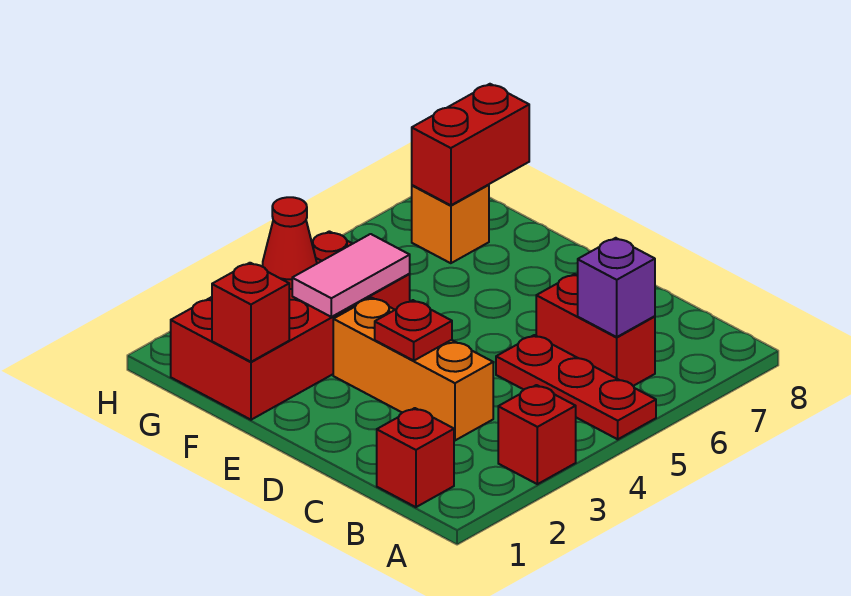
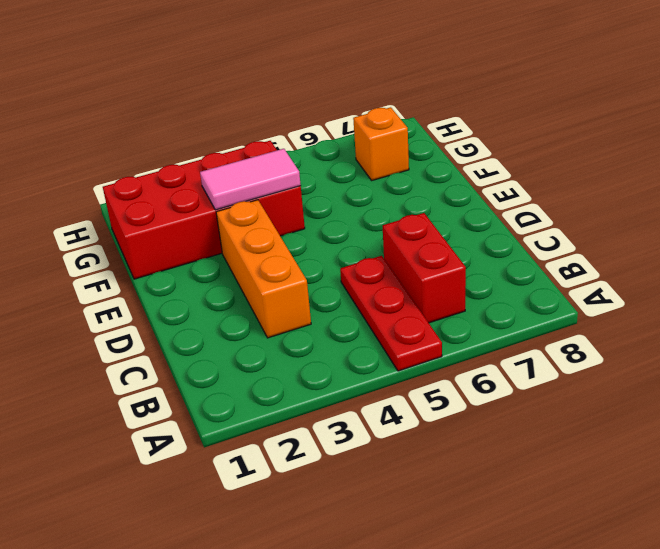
none -> red 1x1 brick [498,385,576,484]
none -> red 1x1 brick [377,408,454,507]
none -> purple 1x1 brick [577,238,655,337]

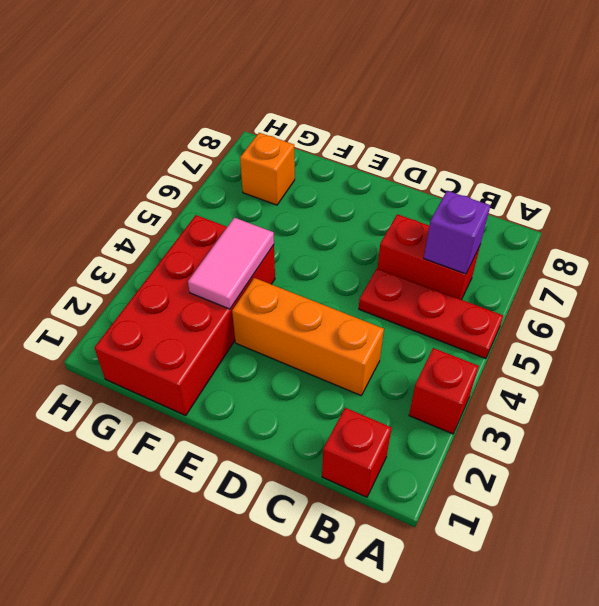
none -> red 1x1 plate [375,300,452,361]
none -> red 1x1 brick [212,263,289,362]
none -> red 1x1 cone [263,197,317,289]

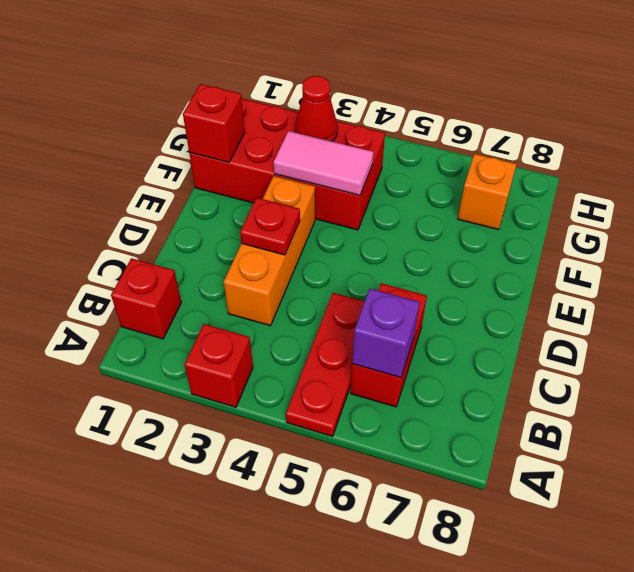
none -> red 1x2 brick [412,84,529,205]

